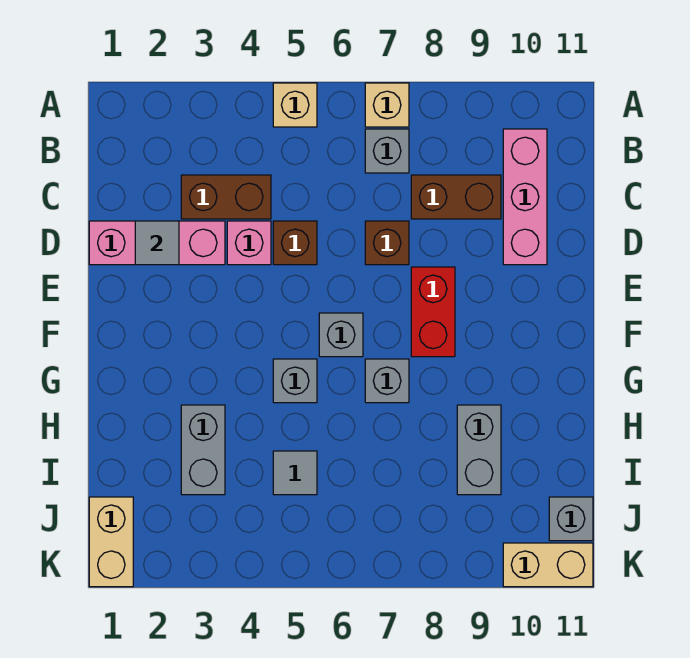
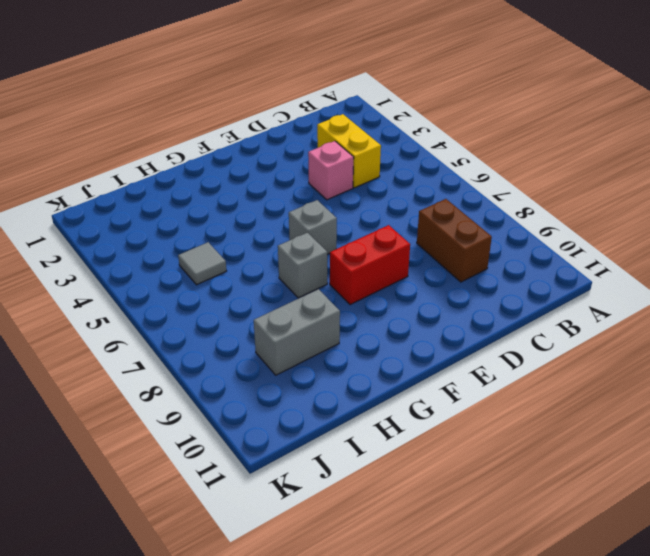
yellow 1x2 brick [317,114,381,188] -> brown 1x2 brick [181,175,271,219]
none -> tan 1x1 brick [273,83,317,127]
none -> tan 1x1 brick [365,83,409,127]
none -> grey 1x1 brick [365,129,409,173]

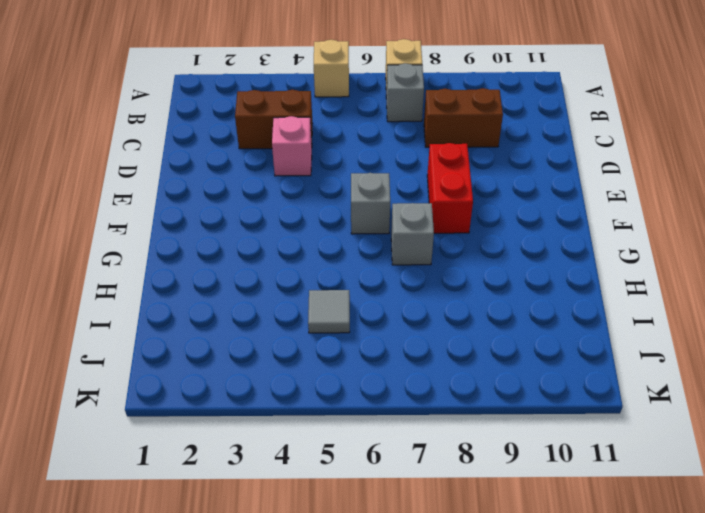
none -> pink 1x3 brick [503,129,547,265]
none -> pink 1x3 brick [89,221,225,265]
none -> brown 1x1 brick [273,221,317,265]

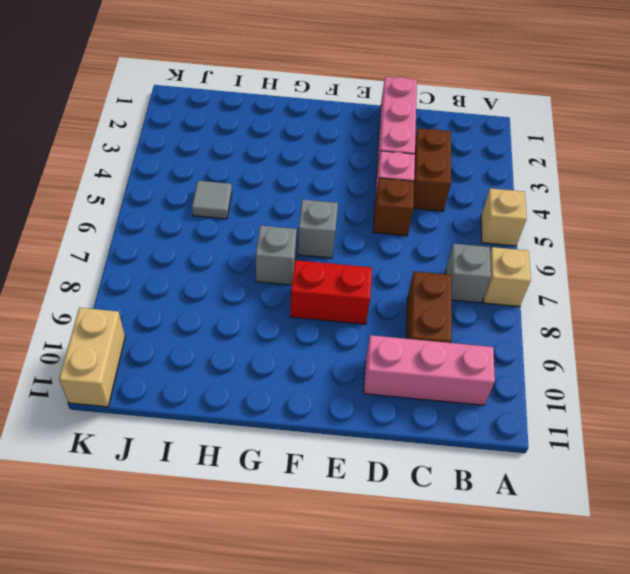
none -> brown 1x1 brick [365,221,409,265]
none -> grey 1x1 brick [273,359,317,403]
none -> grey 1x2 brick [181,405,225,495]

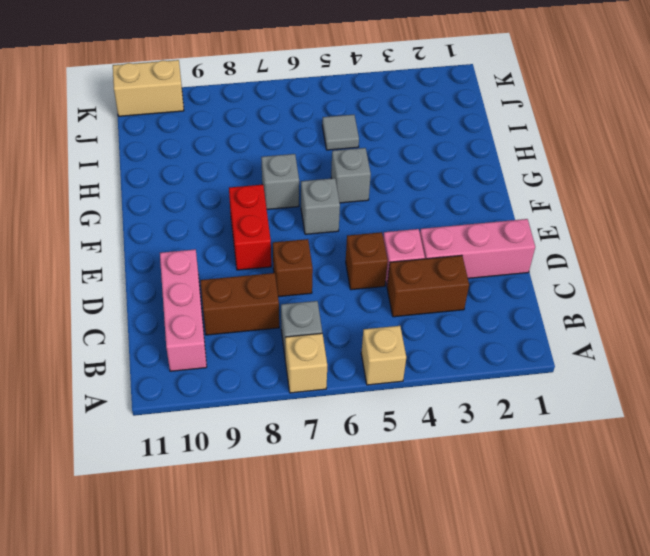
none -> grey 1x2 brick [181,405,225,495]
none -> grey 1x2 brick [457,405,501,495]
none -> tan 1x2 brick [89,497,133,587]

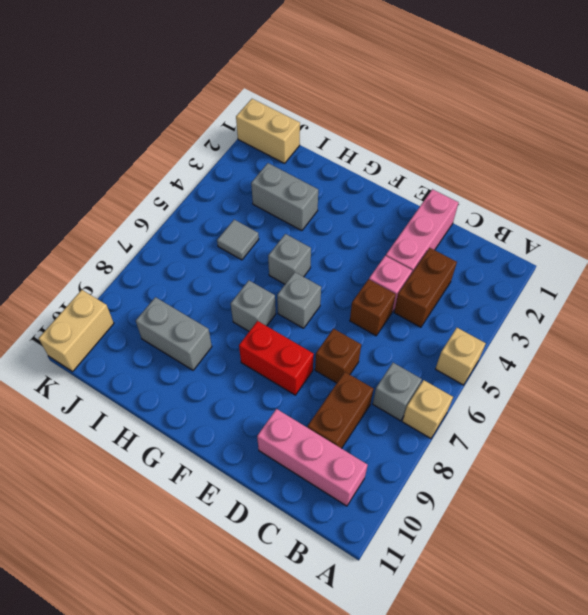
none -> grey 1x1 brick [549,497,593,541]
none -> grey 1x1 tile [135,221,179,265]

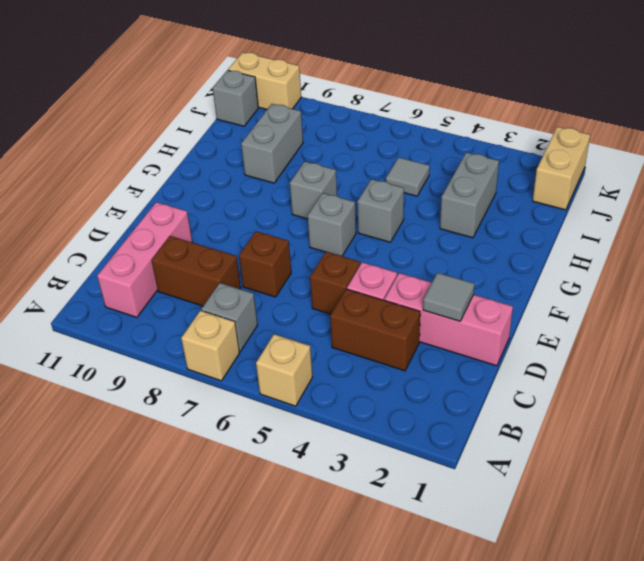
none -> red 1x2 brick [411,267,455,357]

